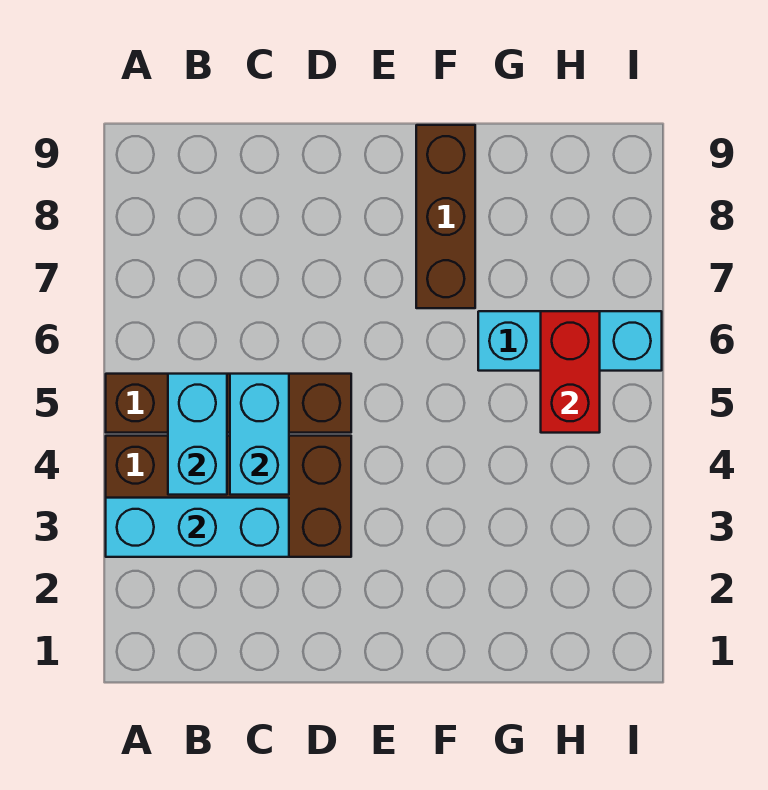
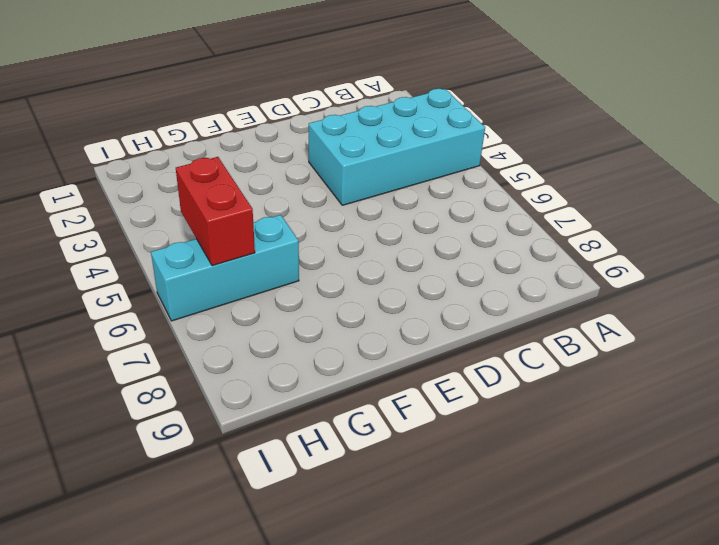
cyan 2x4 brick [309,89,485,205] -> brown 2x4 brick [106,436,351,557]
none -> brown 1x4 brick [106,374,351,433]
none -> brown 1x3 brick [416,125,475,308]

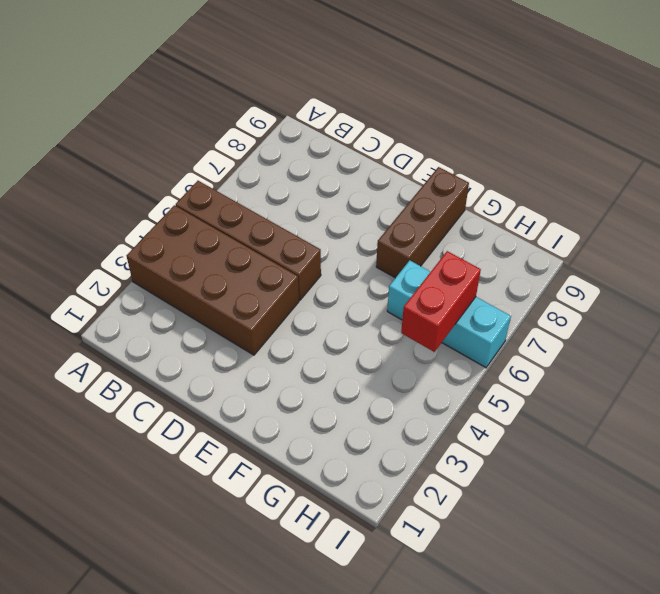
none -> cyan 1x3 brick [106,498,289,557]
none -> cyan 1x2 brick [168,374,227,495]

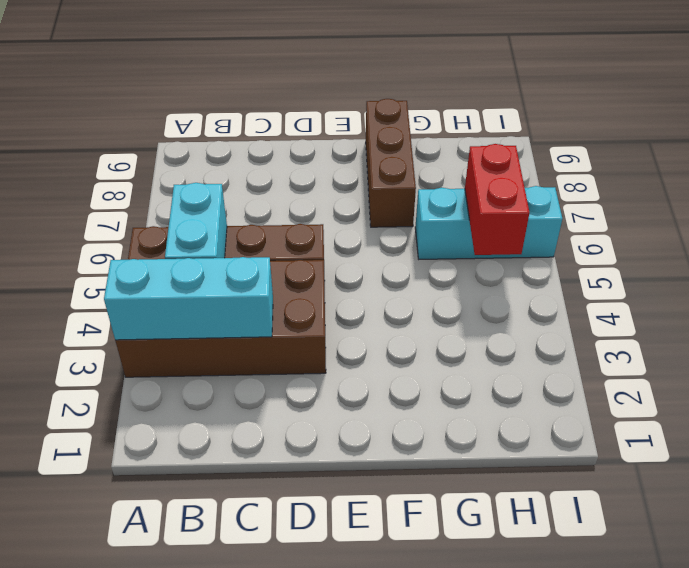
none -> cyan 1x2 brick [230,374,289,495]

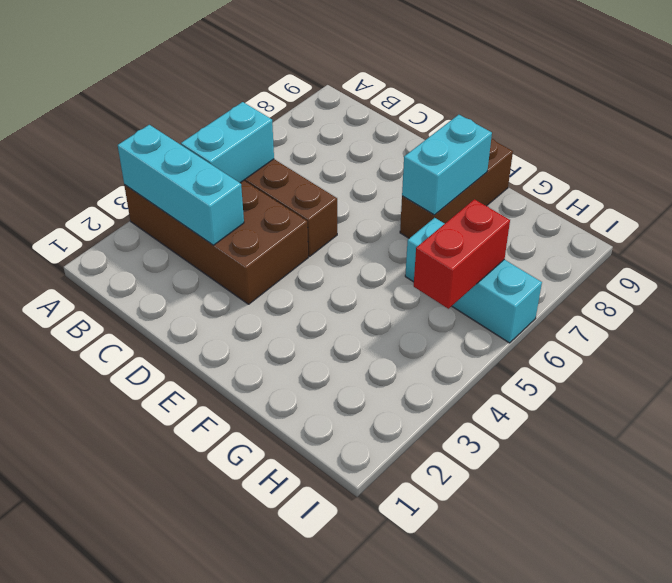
cyan 1x2 brick [402,115,492,215] -> cyan 1x2 brick moved to [230,374,289,495]

